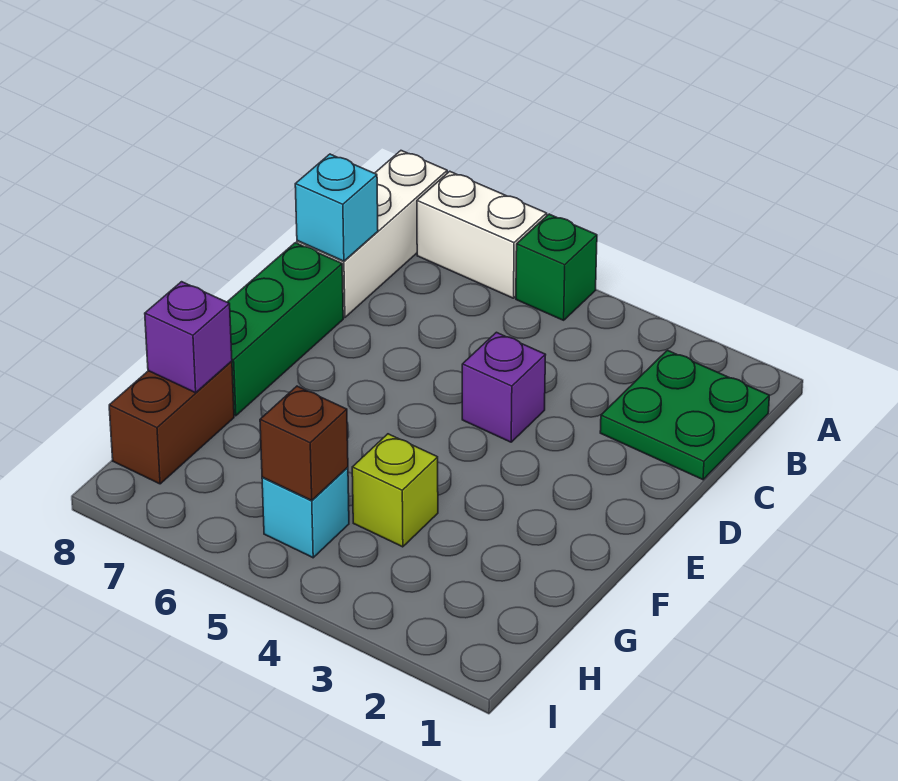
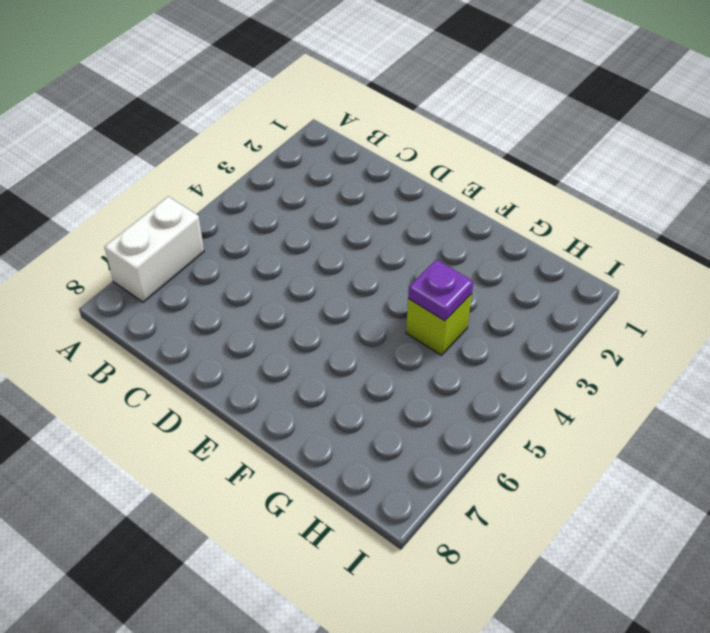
purple 1x1 plate [408,260,473,321] -> none
none -> green 1x1 brick [516,214,597,320]
none -> white 1x3 brick [297,151,447,318]
none -> green 2x2 plate [600,350,769,480]

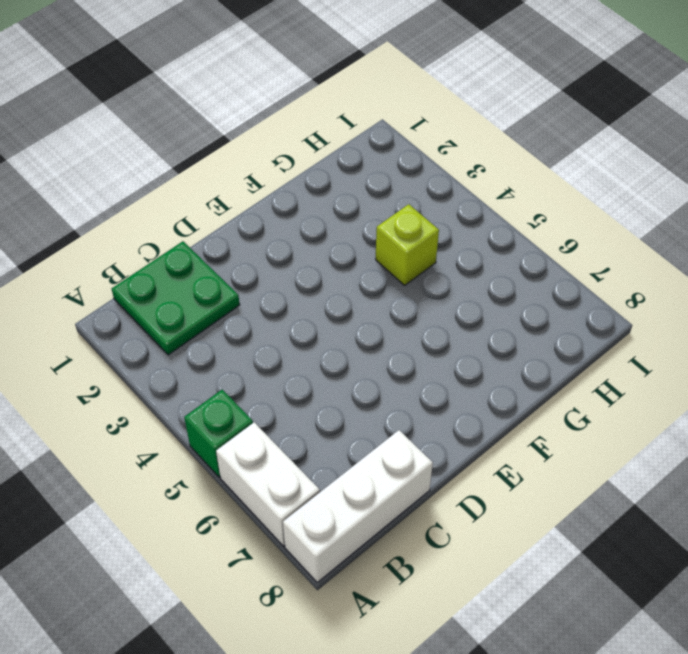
none -> purple 1x1 brick [462,332,545,442]
none -> green 1x3 brick [227,243,343,416]
none -> brown 1x2 brick [109,361,234,484]

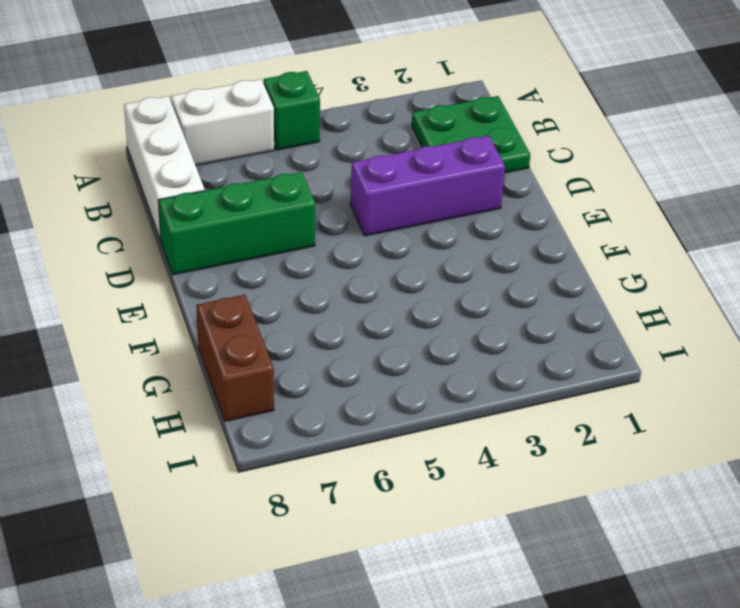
purple 1x3 brick [351,136,505,236] -> purple 1x1 brick [462,332,545,442]
green 1x3 brick [159,172,316,275] -> green 1x3 brick turned to [227,243,343,416]
none -> lime 1x1 brick [352,434,438,547]
none -> cyan 1x1 brick [262,467,349,558]
none -> cyan 1x1 brick [295,154,378,261]

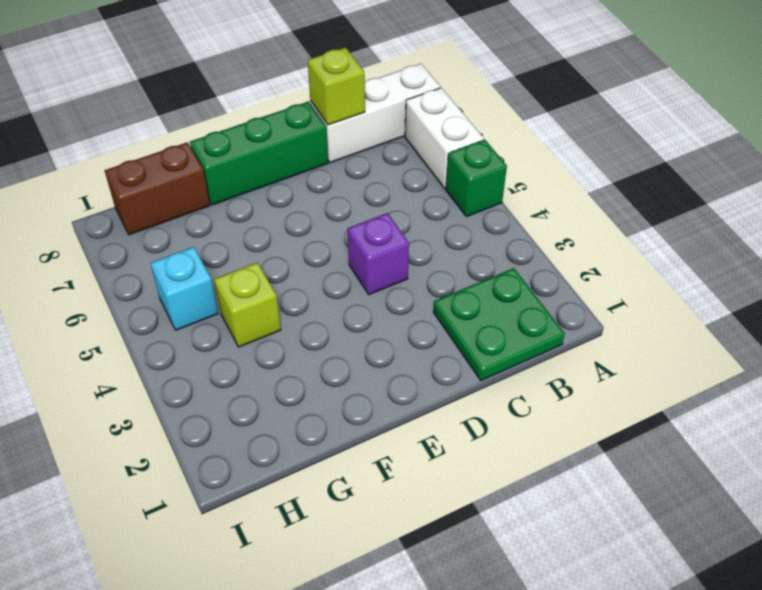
lime 1x1 brick [308,48,365,125] -> cyan 1x1 brick [295,154,378,261]
none -> purple 1x1 brick [145,282,232,393]
none -> brown 1x1 brick [260,386,348,500]

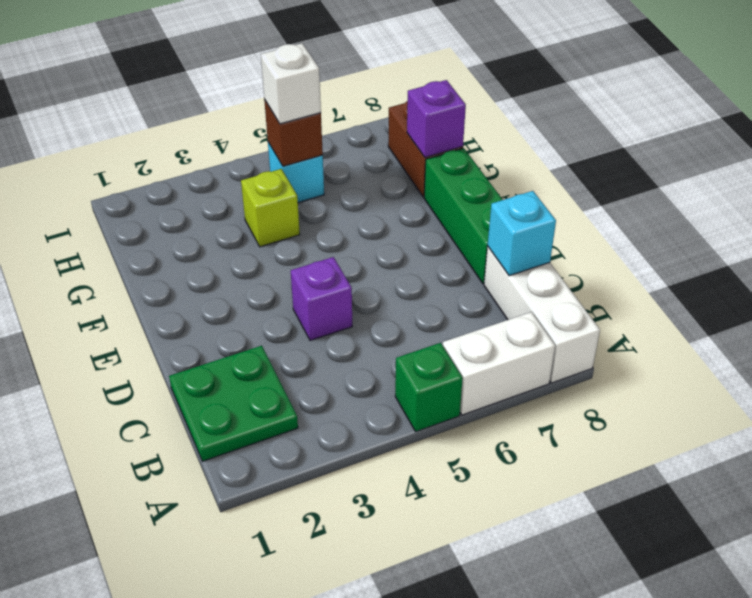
white 1x1 brick [261,43,321,124] -> none

